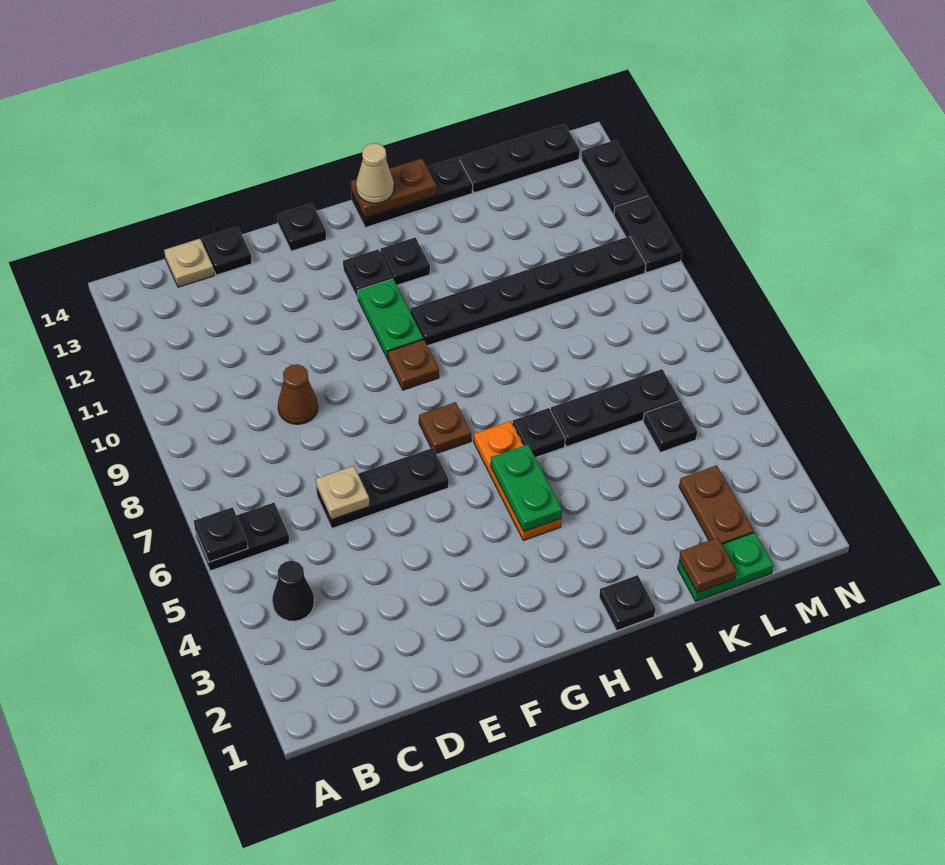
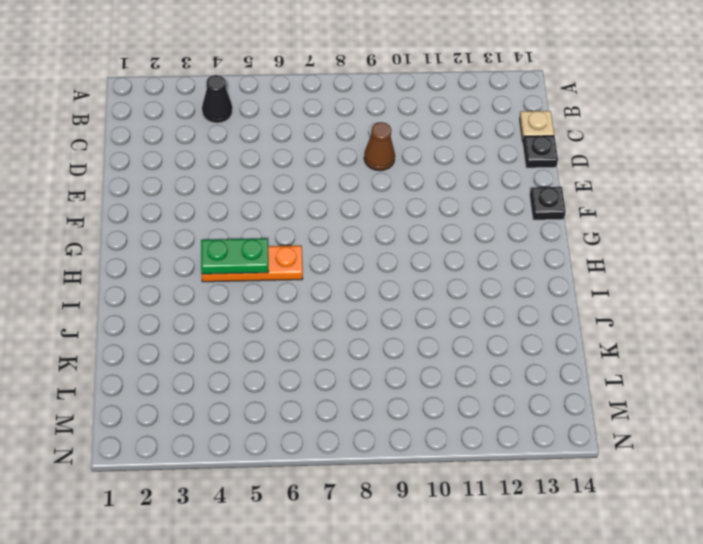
none -> black 1x2 plate [195,503,289,571]
none -> black 1x3 plate [317,448,449,528]
none -> brown 1x1 plate [419,402,471,454]
none -> brown 1x1 plate [388,339,439,390]

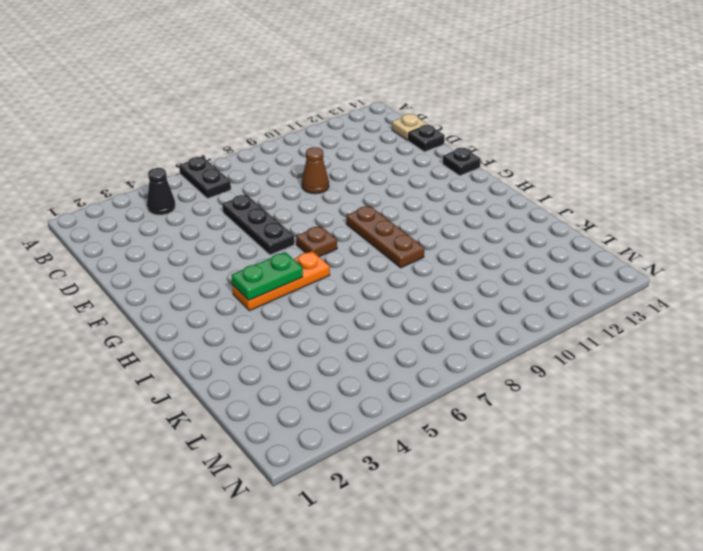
brown 1x3 plate [346,206,424,268] -> brown 1x1 plate [388,339,439,390]
none -> green 1x2 plate [358,279,423,359]
none -> black 1x1 plate [343,249,393,298]
none -> black 1x6 plate [410,236,646,346]
none -> black 1x1 plate [380,237,430,285]

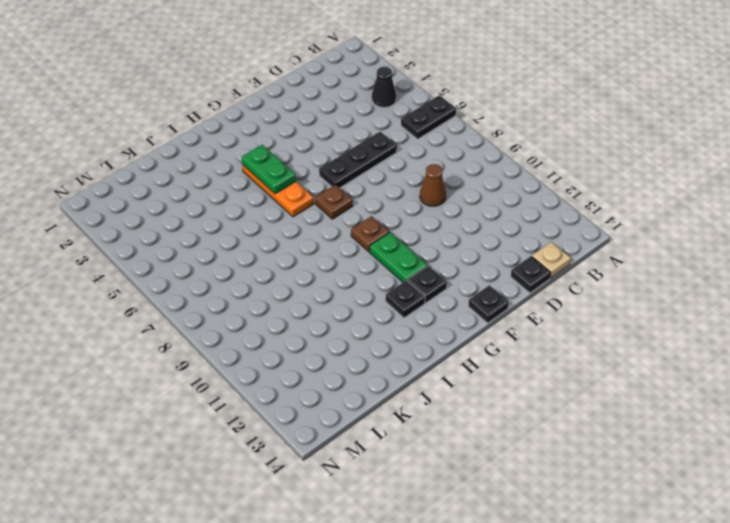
none -> black 1x6 plate [410,236,646,346]
none -> black 1x3 plate [351,157,473,228]
none -> black 1x1 plate [599,575,656,631]
none -> black 1x1 plate [512,408,565,458]

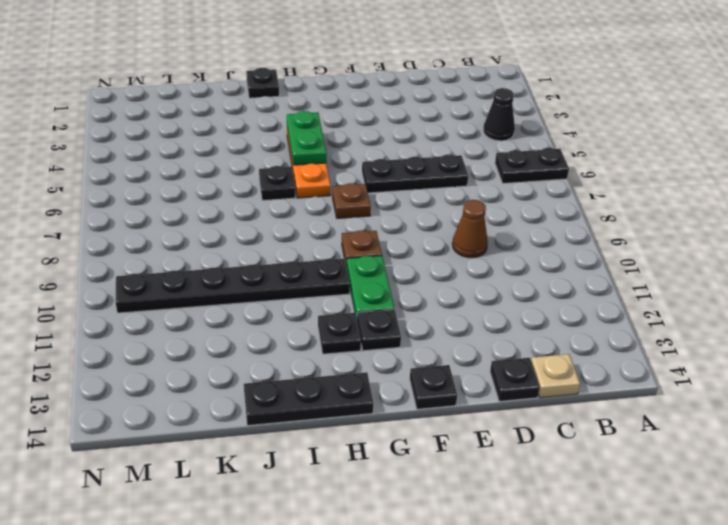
none -> black 1x3 plate [551,369,679,446]
none -> green 1x2 plate [678,532,773,601]
none -> black 1x3 plate [460,124,580,193]
none -> brown 1x2 plate [679,465,754,544]

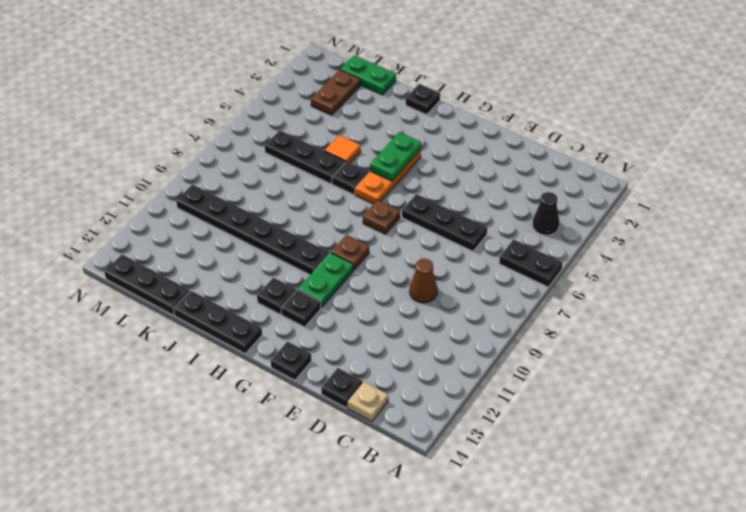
orange 1x1 tile [325,135,361,163] -> none
none -> black 1x1 plate [643,401,697,452]
none -> black 1x2 plate [614,196,682,272]
none -> black 1x2 plate [581,140,648,215]
none -> black 1x1 plate [194,507,248,562]

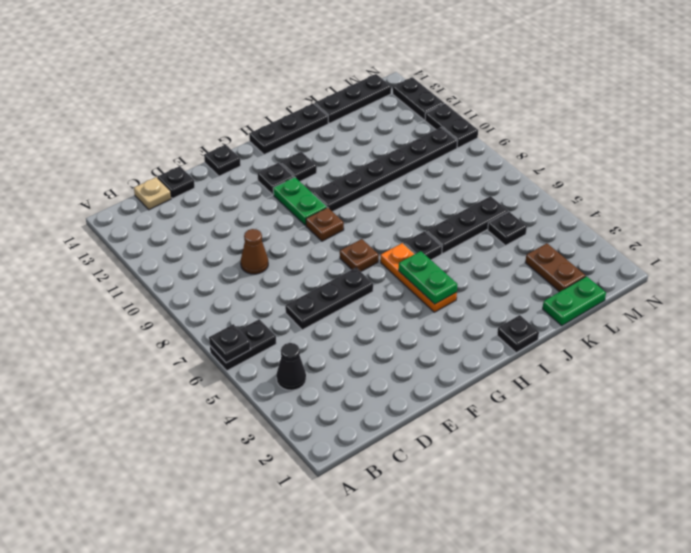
none -> tan 1x1 plate [316,466,369,520]
none -> brown 1x2 plate [351,159,436,218]
none -> brown 1x1 plate [679,538,736,593]
none -> tan 1x1 cone [356,143,394,203]

